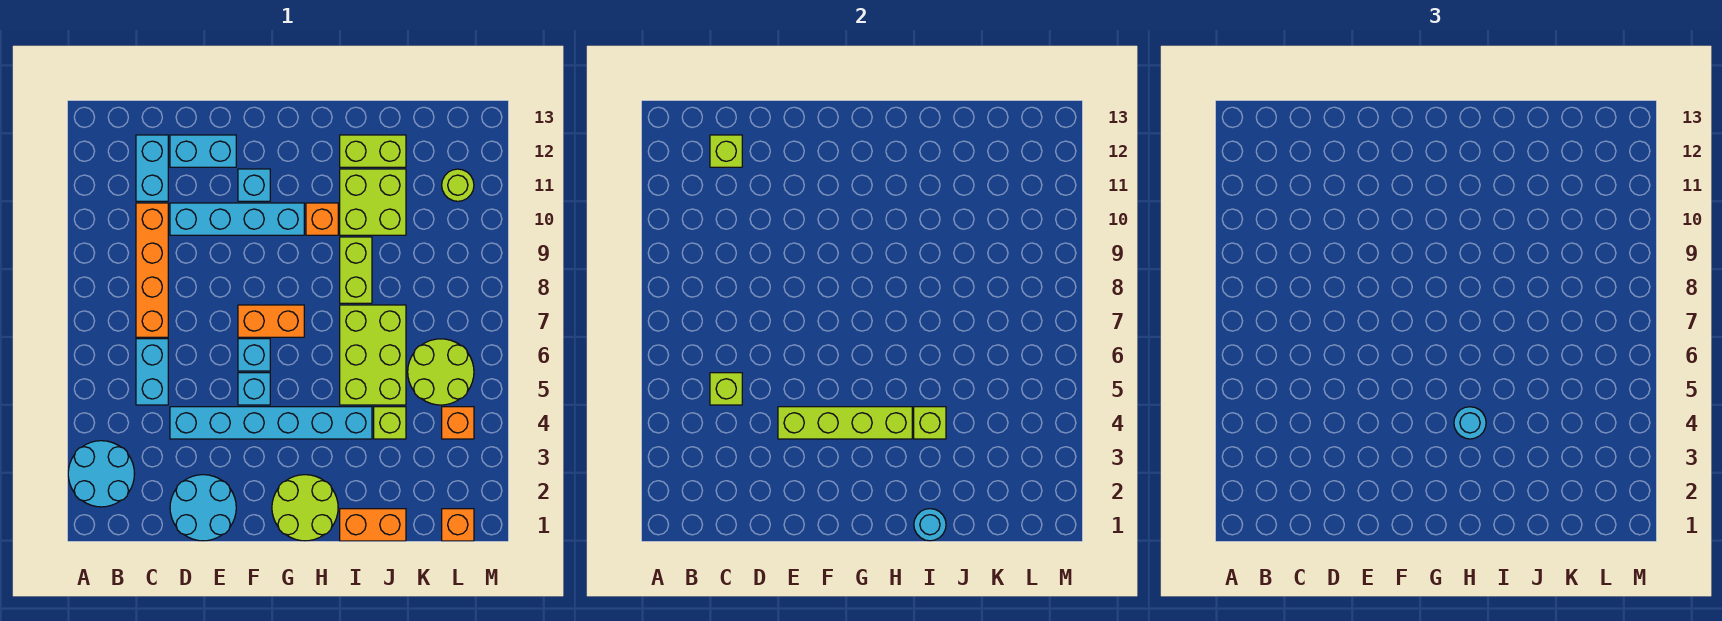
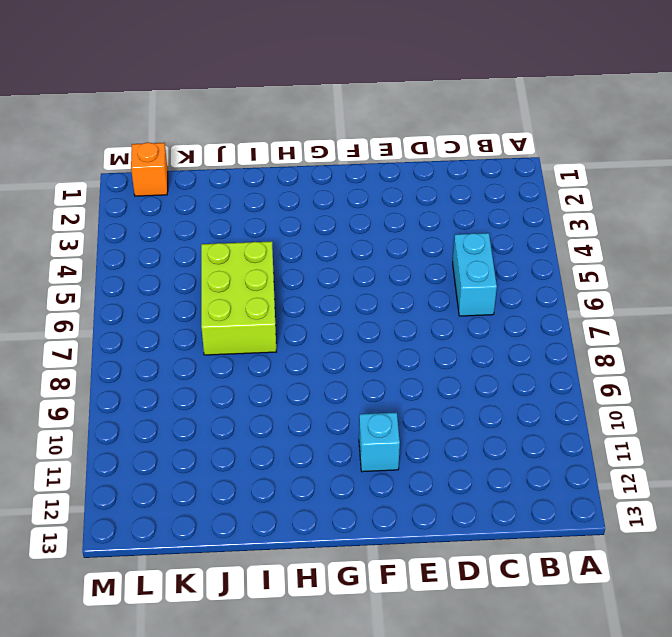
none -> cyan 2x2 round brick [68,441,134,507]
none -> orange 1x4 brick [136,203,168,337]
none -> cyan 1x2 brick [136,135,168,201]
none -> cyan 2x2 round brick [170,475,236,541]

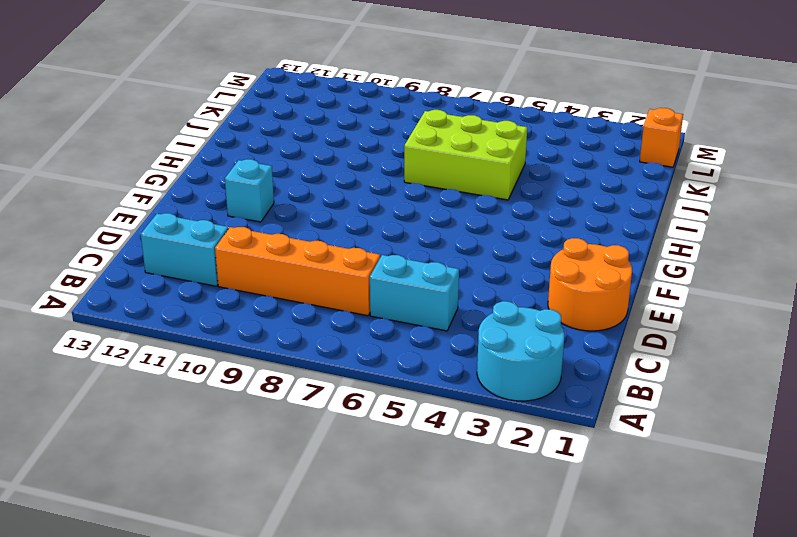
orange 2x2 round brick [548,238,632,331] -> cyan 2x2 round brick [170,475,236,541]
none -> cyan 1x6 brick [170,407,372,439]
none -> cyan 1x4 brick [170,203,304,235]
none -> cyan 1x2 brick [170,135,236,167]
none -> cyan 1x1 brick [238,373,270,405]

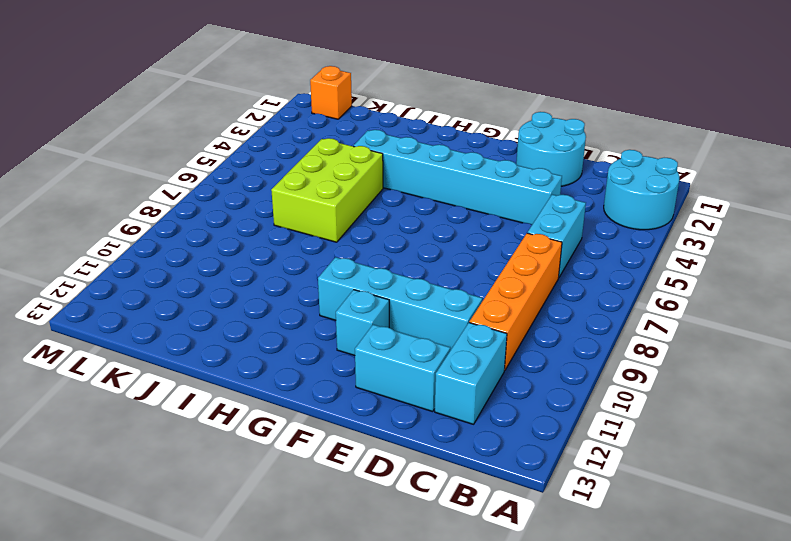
none -> cyan 1x1 brick [238,373,270,405]
none -> cyan 1x1 brick [238,339,270,371]
none -> orange 1x2 brick [238,305,304,337]
none -> lime 2x2 round brick [272,475,338,541]

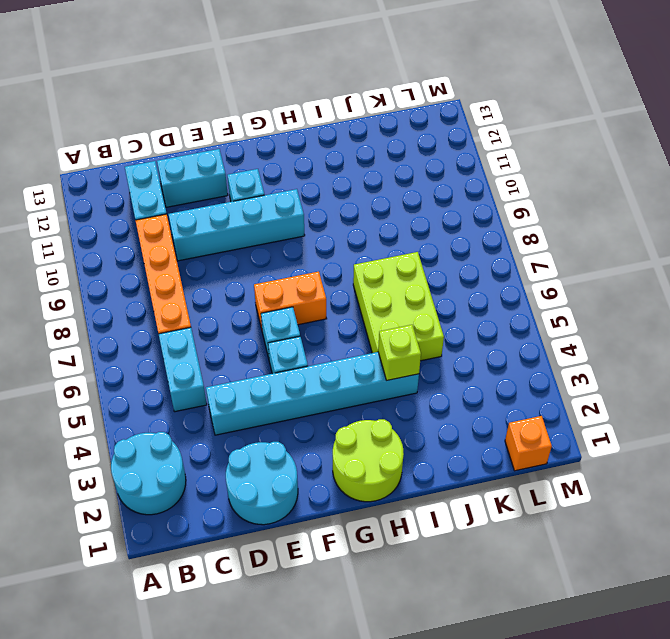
none -> orange 1x1 brick [306,203,338,235]
none -> orange 1x2 brick [340,509,406,541]
none -> lime 1x2 brick [340,237,372,303]
none -> lime 2x2 brick [340,169,406,235]

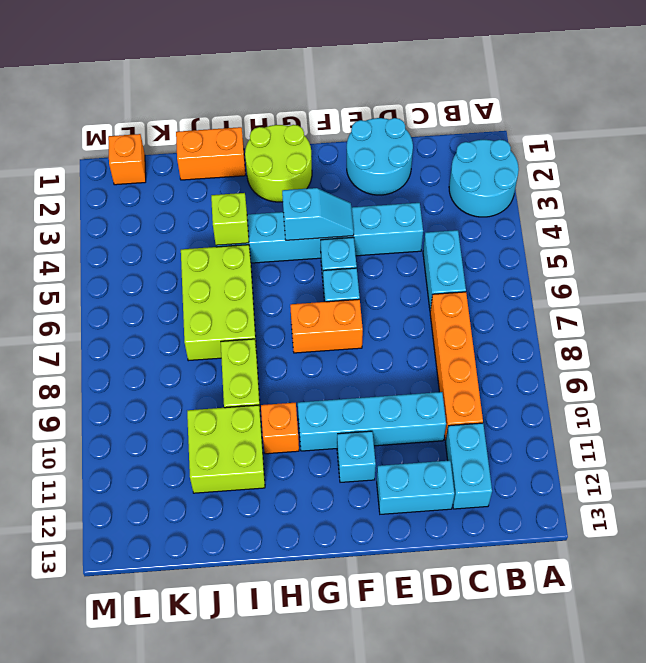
cyan 1x2 slope [282,188,354,240] -> lime 1x4 brick [778,407,912,439]
none -> lime 1x2 brick [340,135,406,167]
none -> lime 1x1 brick [374,407,406,439]
none -> lime 2x2 round brick [408,339,474,405]
none -> orange 1x1 brick [442,407,474,439]

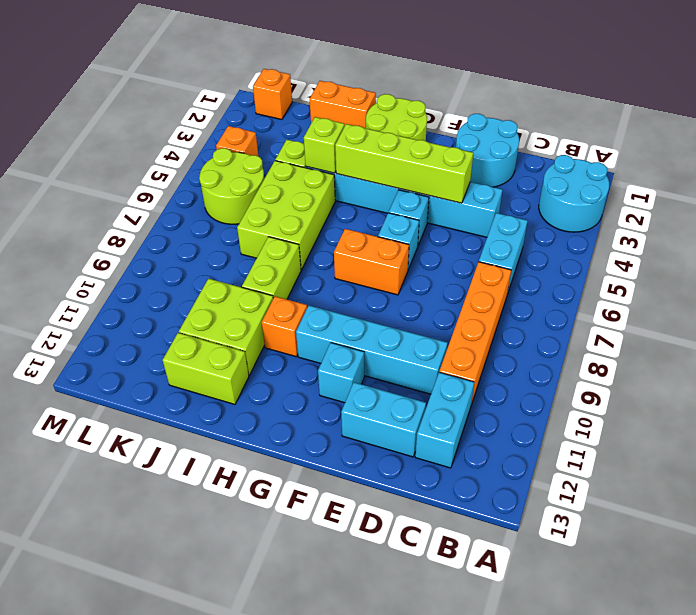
none -> lime 1x1 round brick [442,169,474,201]
none -> lime 1x1 brick [710,373,742,405]
none -> lime 1x1 brick [710,135,742,167]
none -> cyan 1x1 round brick [914,509,946,541]

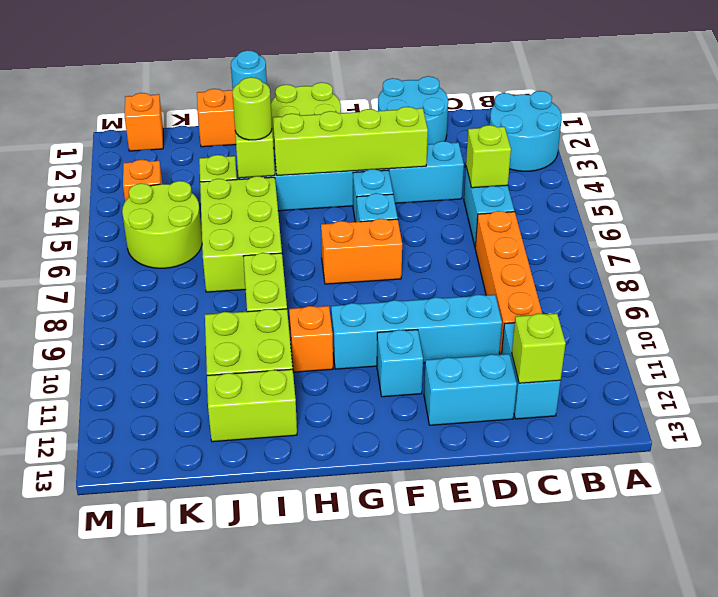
lime 1x1 round brick [232,77,272,140] -> lime 1x1 round brick moved to [442,169,474,201]
none -> cyan 1x1 round brick [1454,407,1486,439]

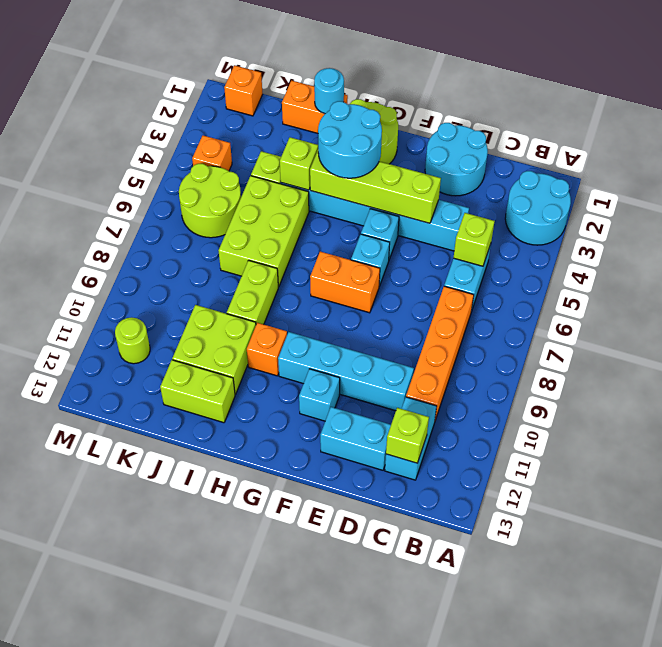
cyan 2x2 round brick [318,101,382,178] -> cyan 1x1 round brick [1454,407,1486,439]

